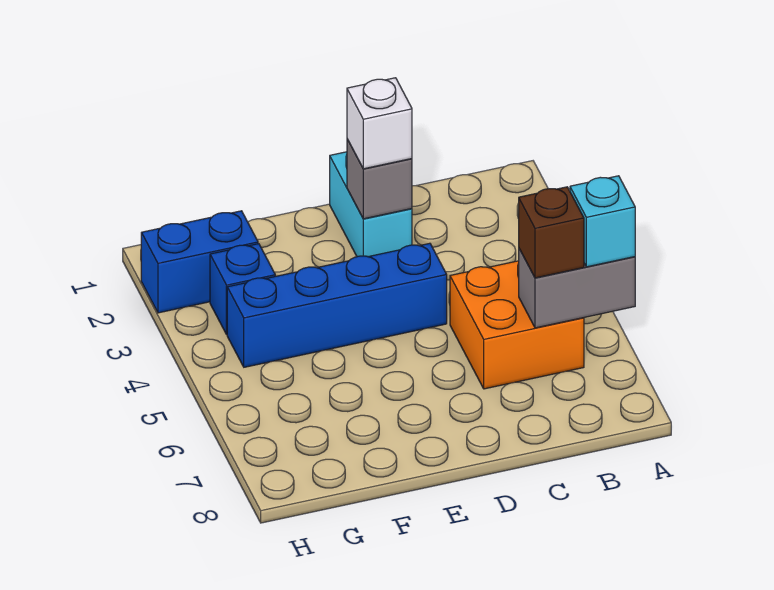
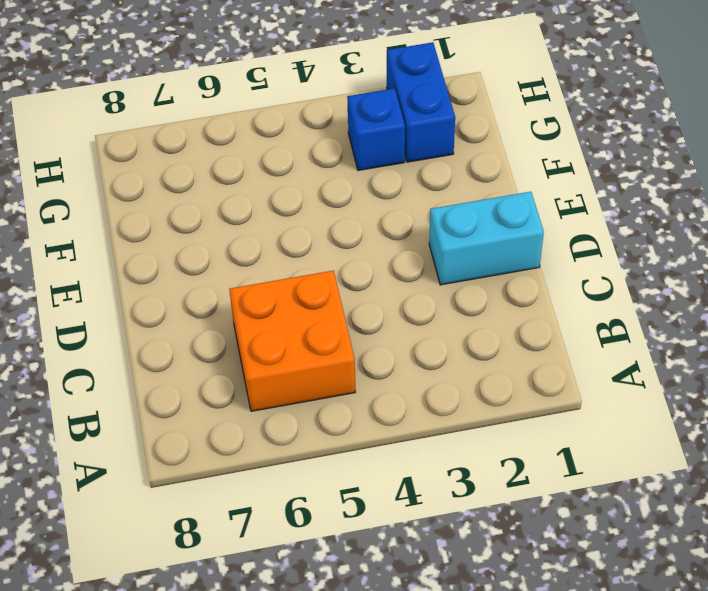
none -> blue 1x4 brick [227,243,447,367]
none -> grey 1x2 brick [519,249,635,328]

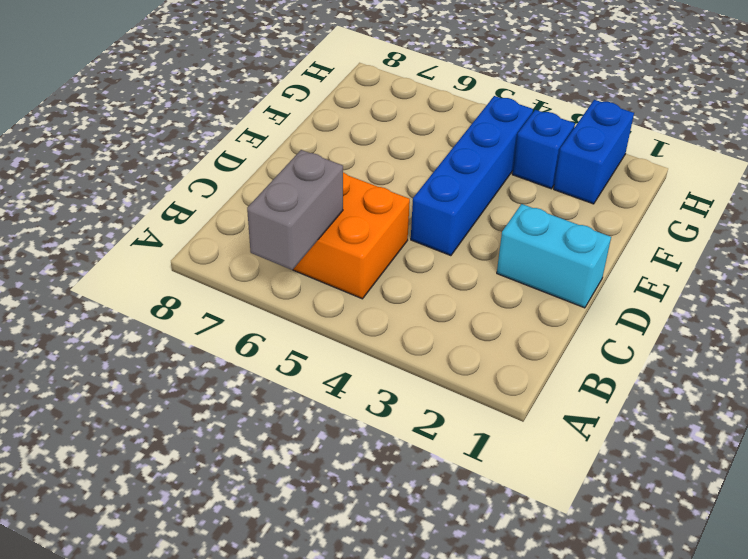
none -> grey 1x1 brick [347,139,412,219]
none -> cyan 1x1 brick [570,176,635,267]

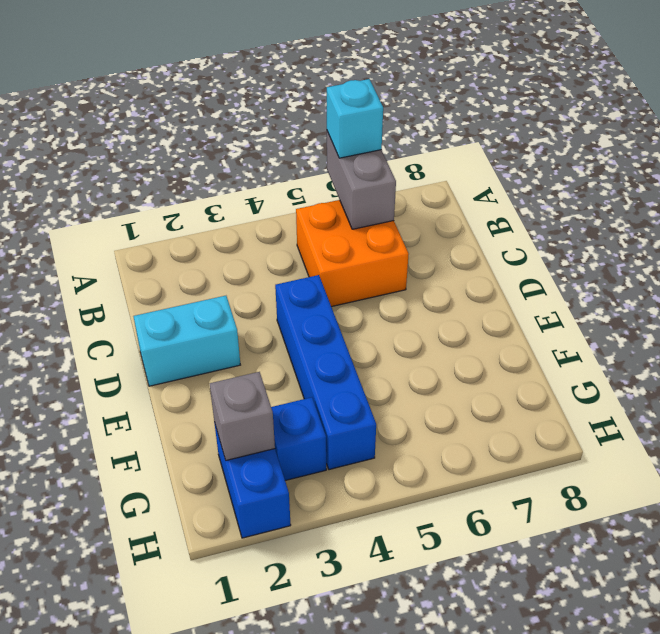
grey 1x1 brick [210,372,275,460] -> grey 1x1 brick moved to [347,139,412,219]
none -> brown 1x1 brick [519,187,584,278]
none -> white 1x1 brick [347,78,412,169]

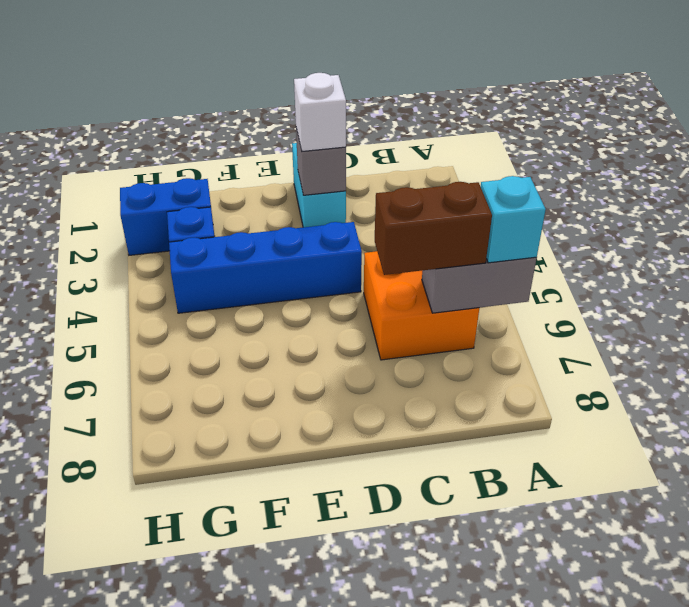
brown 1x2 brick [375,182,492,275] -> brown 1x1 brick [519,187,584,278]

